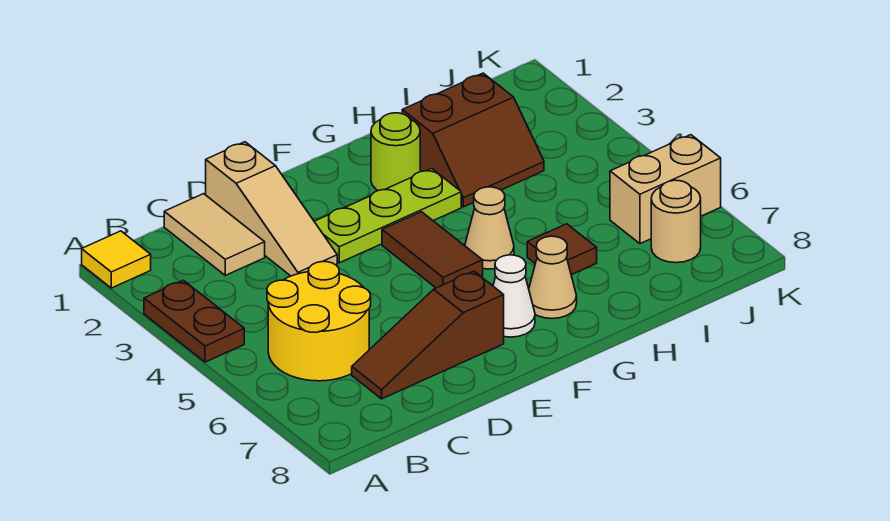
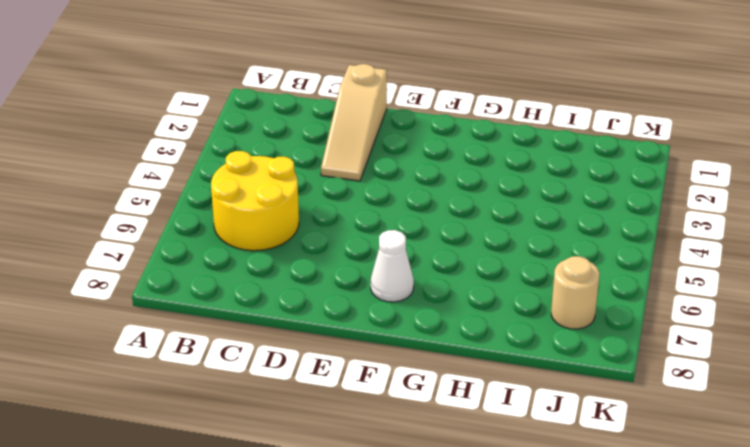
none -> yellow 1x1 tile [82,231,151,288]
none -> brown 1x2 plate [144,280,244,362]
none -> tan 1x2 tile [164,194,265,275]

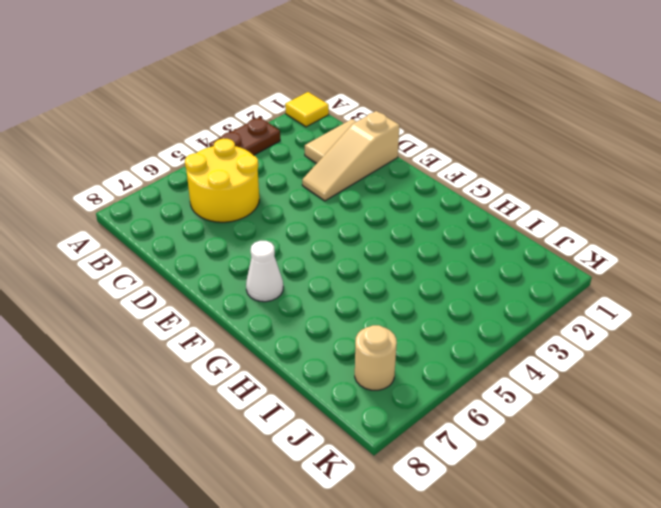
none -> brown 1x3 slope [352,271,504,399]
none -> lime 1x3 plate [314,168,461,263]
none -> brown 1x2 tile [382,212,483,288]

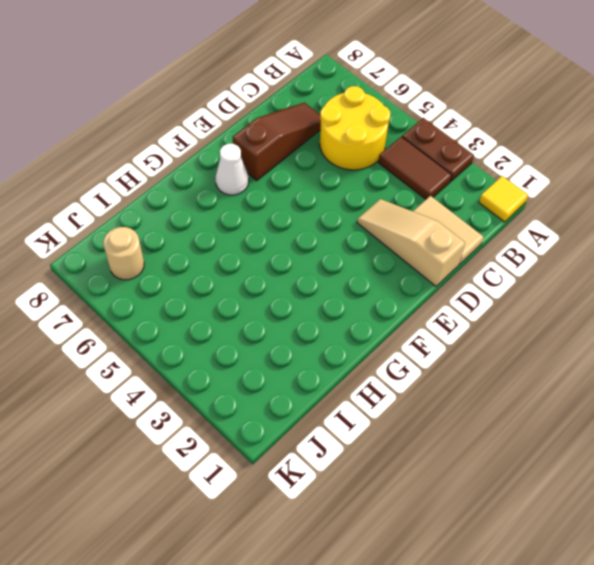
brown 1x2 tile [378,137,452,199] -> brown 1x2 tile moved to [382,212,483,288]
none -> lime 1x3 plate [314,168,461,263]
none -> lime 1x1 round brick [371,113,420,191]
none -> tan 1x1 cone [465,187,514,269]

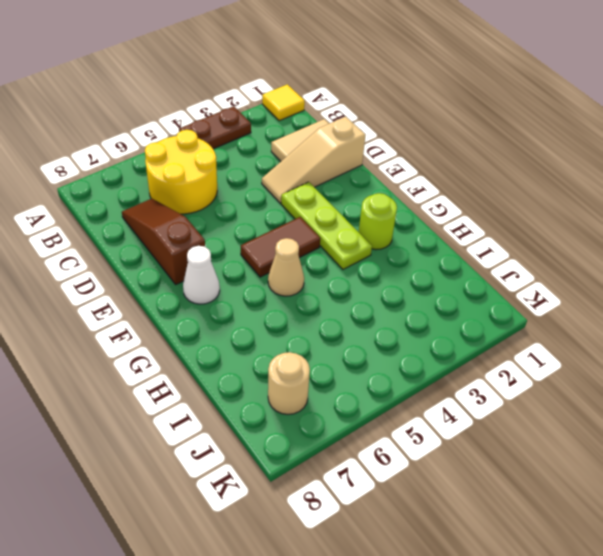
none -> tan 1x1 cone [529,236,577,319]
none -> brown 2x2 slope [402,73,544,207]
none -> brown 1x1 tile [527,224,597,275]

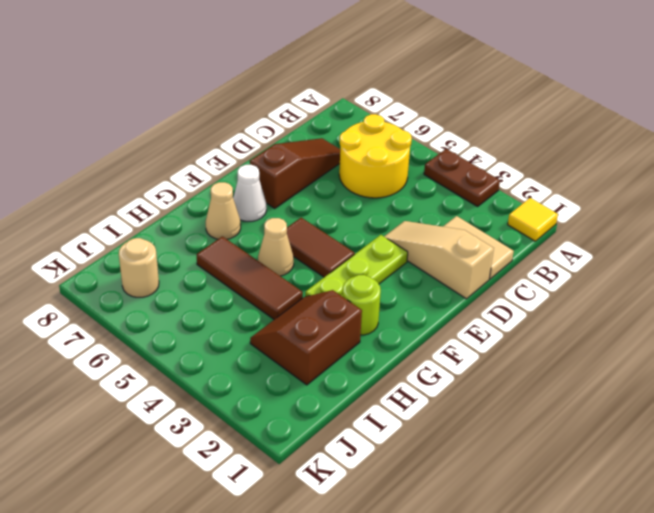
brown 1x3 tile [196,236,303,319] -> brown 1x1 tile [527,224,597,275]
none -> tan 1x2 brick [610,135,721,244]

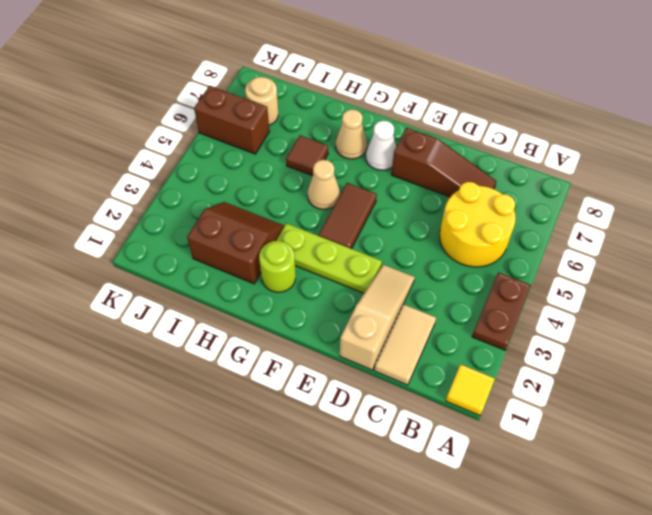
brown 1x2 brick [194,86,269,154] -> tan 1x2 brick [610,135,721,244]

